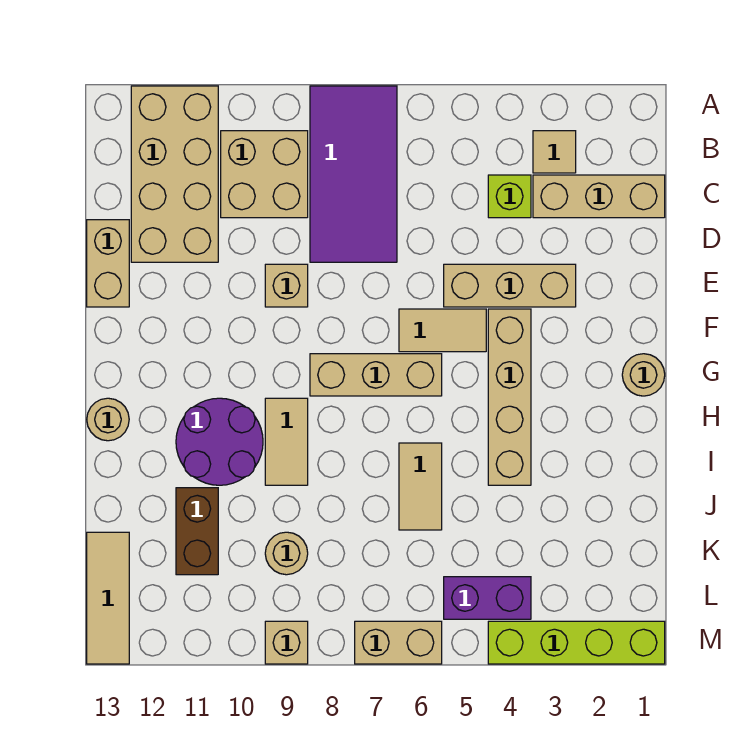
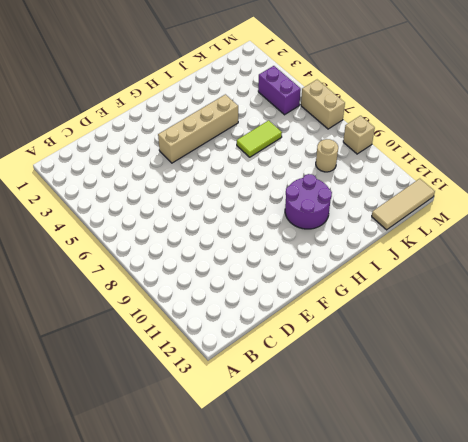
lime 1x2 tile [237,120,282,157] -> tan 1x2 tile [399,443,442,530]
none -> purple 2x4 tile [310,86,397,262]
none -> tan 2x4 brick [131,86,218,262]
none -> tan 1x1 tile [533,131,576,173]

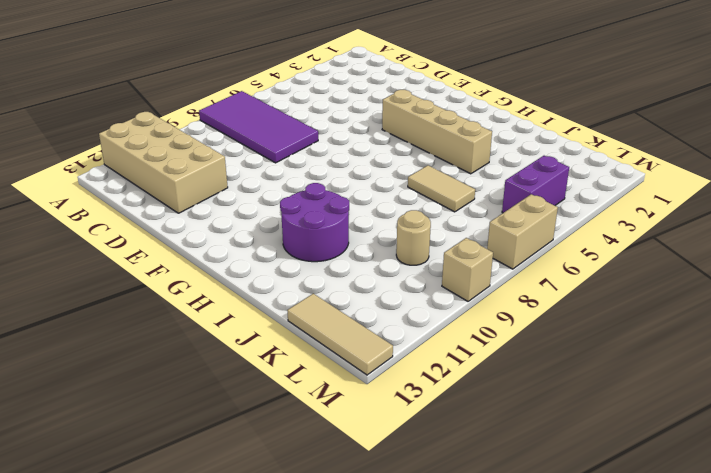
none -> tan 1x1 tile [533,131,576,173]
none -> tan 2x2 brick [221,131,308,218]
none -> tan 1x3 brick [533,175,665,218]

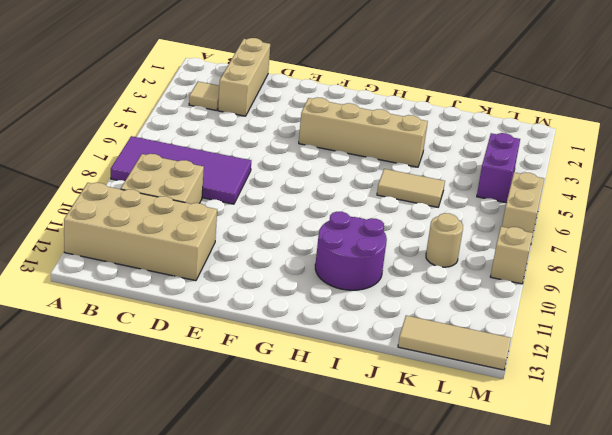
none -> lime 1x1 brick [488,175,531,218]
none -> tan 1x2 brick [87,220,129,307]
none -> tan 1x3 brick [444,264,576,307]

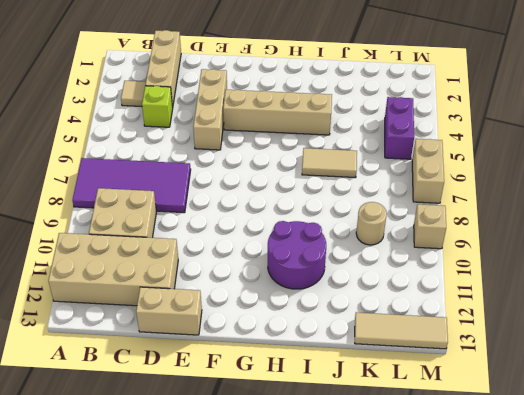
none -> tan 1x1 brick [265,264,308,307]
none -> tan 1x2 tile [399,309,486,352]
none -> tan 1x1 round brick [622,354,665,396]

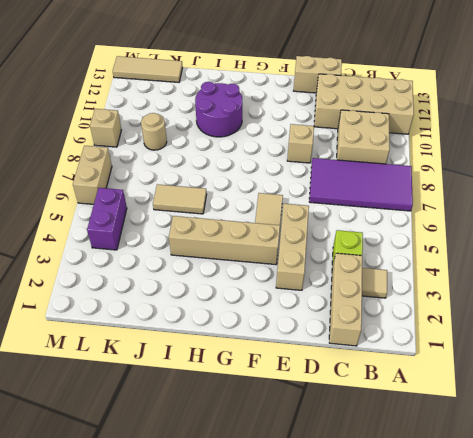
none -> tan 1x1 round brick [622,354,665,396]
none -> tan 1x3 brick [310,354,442,396]
none -> tan 1x2 tile [265,398,308,485]

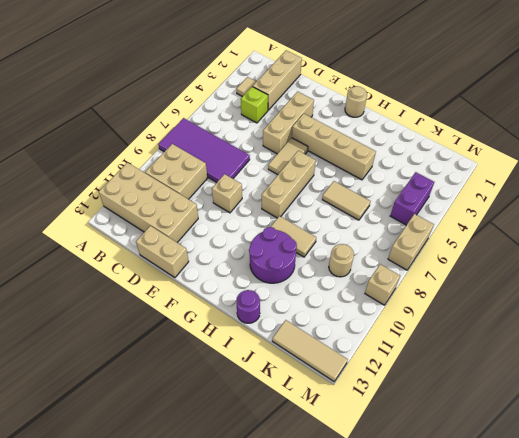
purple 1x1 round brick [236,290,260,323] -> none
none -> tan 1x1 round brick [87,398,129,441]
none -> brown 1x2 brick [176,488,218,575]
none -> lime 1x4 brick [488,621,665,664]

